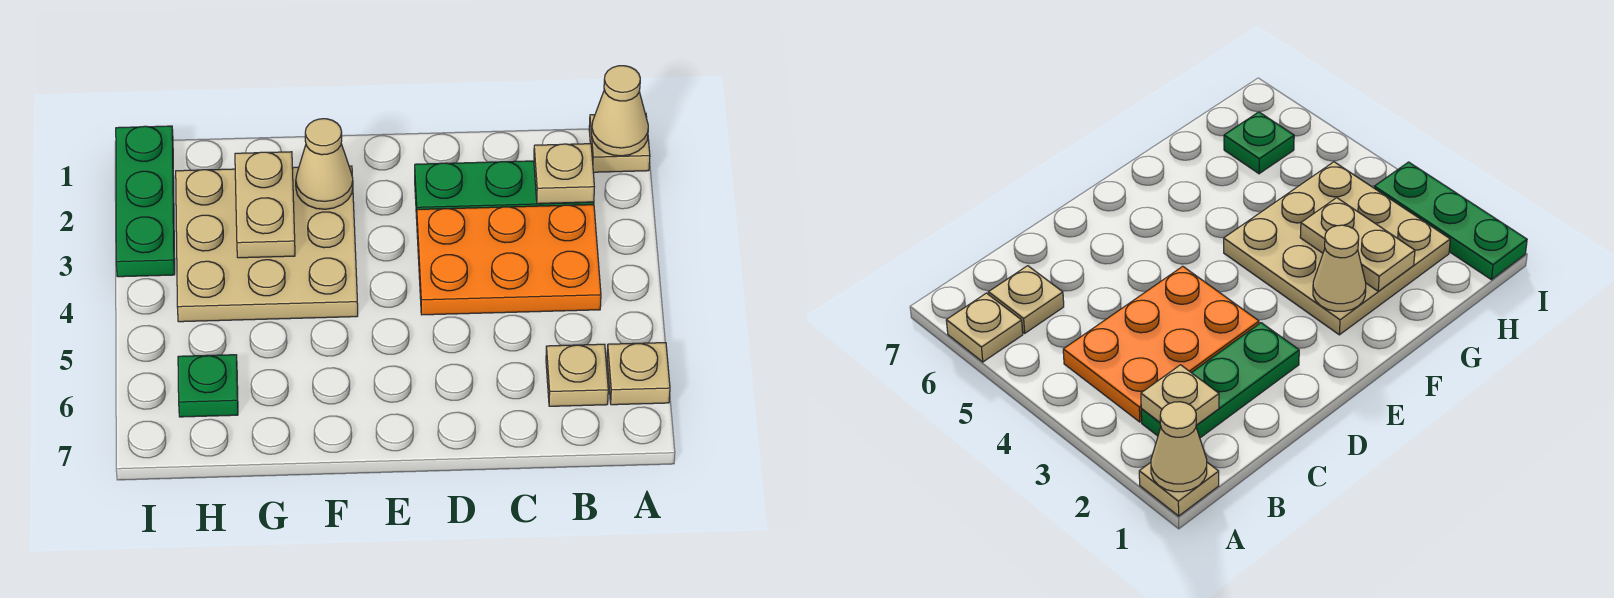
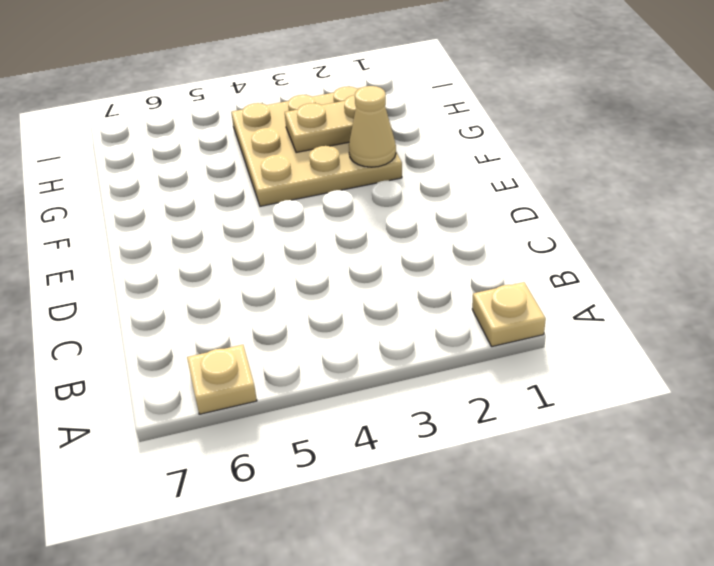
none -> green 1x3 plate [415,161,594,218]
none -> orange 2x3 plate [417,205,601,315]
none -> tan 1x1 plate [546,344,608,406]

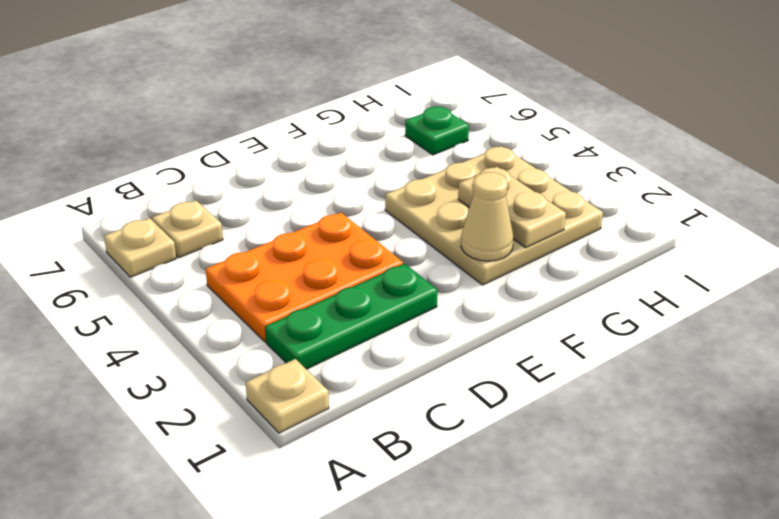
none -> green 1x3 plate [116,126,175,277]
none -> tan 1x1 cone [592,66,648,156]
none -> tan 1x1 plate [534,144,594,204]

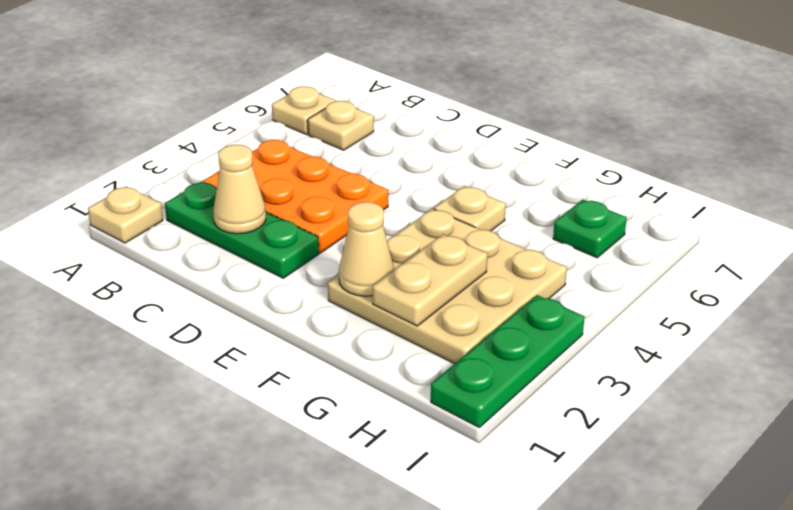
tan 1x1 cone [213,145,266,234] -> tan 1x1 cone moved to [592,66,648,156]
tan 1x1 plate [434,186,506,231] -> tan 1x1 plate moved to [534,144,594,204]

